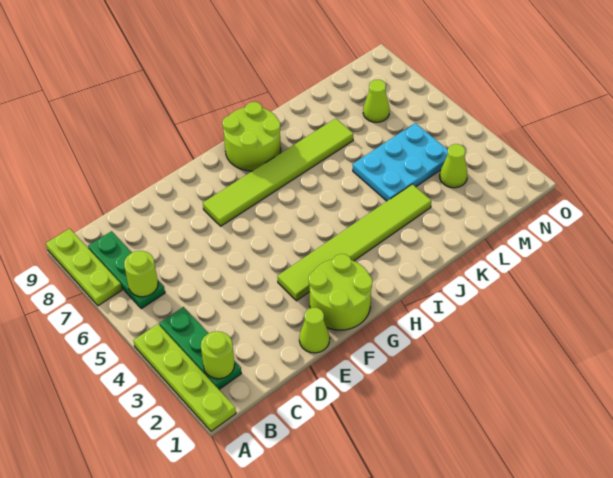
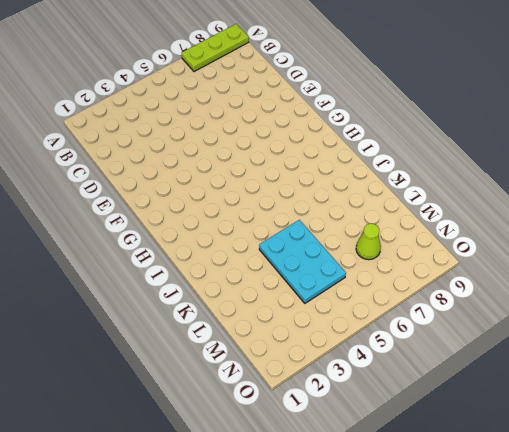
none -> lime 1x4 plate [133,324,236,431]
none -> green 1x3 plate [159,307,241,389]
none -> green 1x3 plate [88,231,165,309]

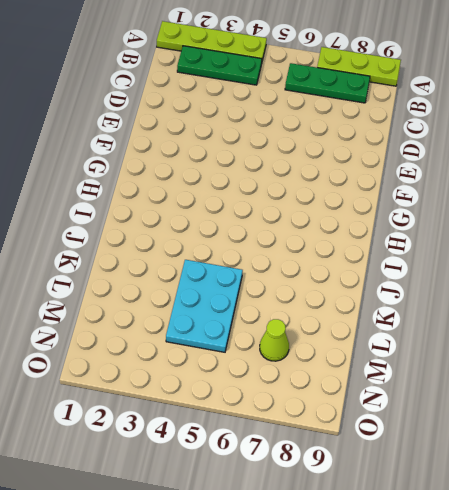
none -> lime 1x1 cone [299,308,330,353]
none -> lime 2x2 round brick [309,254,372,330]
none -> lime 1x6 tile [277,184,431,301]

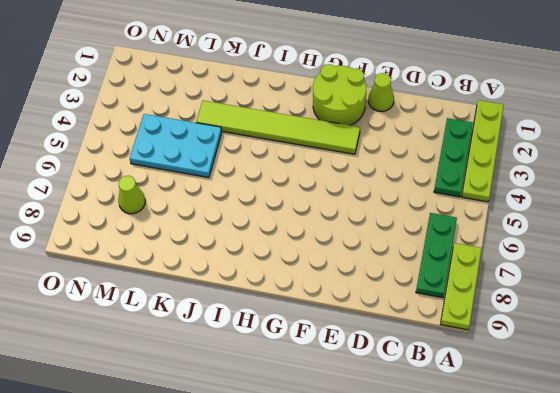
none -> lime 1x6 tile [203,118,353,226]
none -> lime 2x2 round brick [222,102,281,171]
none -> lime 1x1 cone [440,144,467,188]

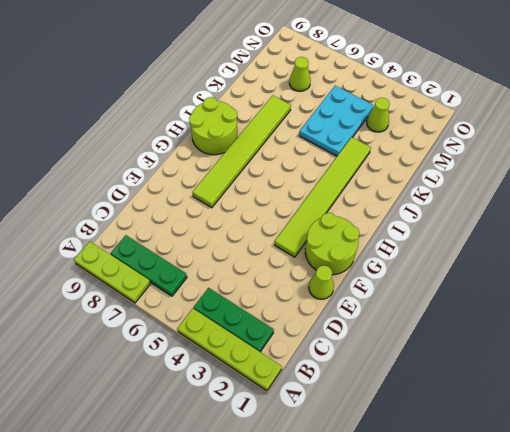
none -> lime 1x1 round brick [201,331,235,379]
none -> lime 1x1 round brick [124,251,158,297]

